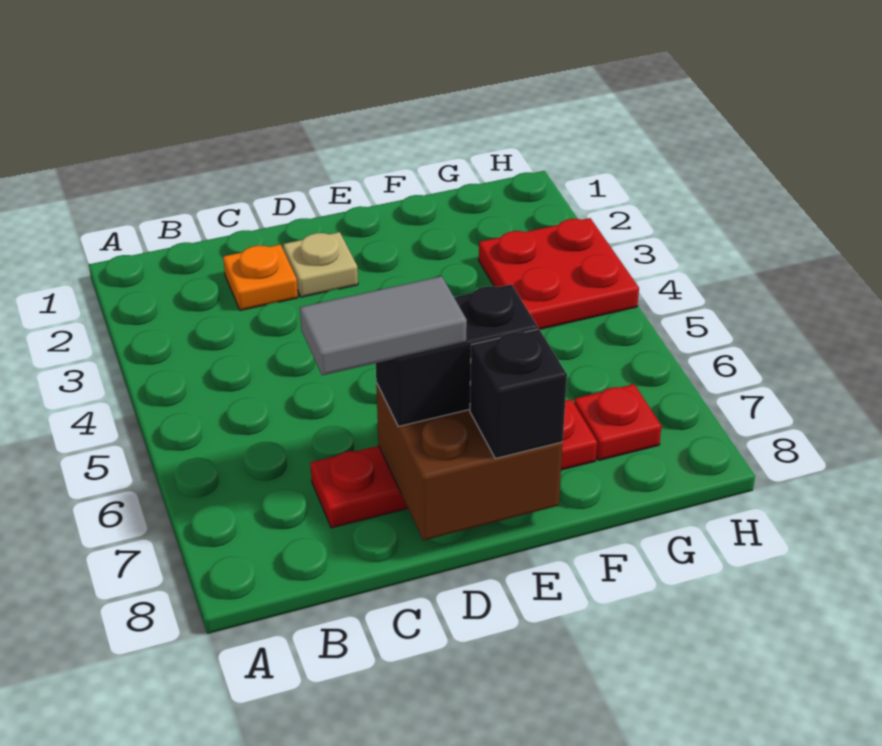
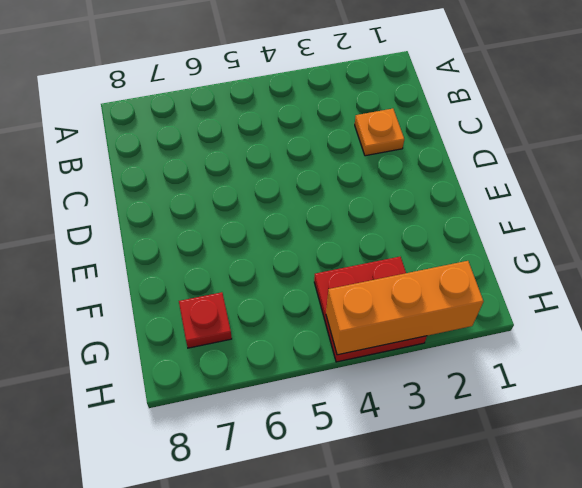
orange 1x3 brick [326,261,484,355] -> none
none -> red 1x4 plate [310,399,597,528]
none -> tan 1x1 plate [283,232,358,297]

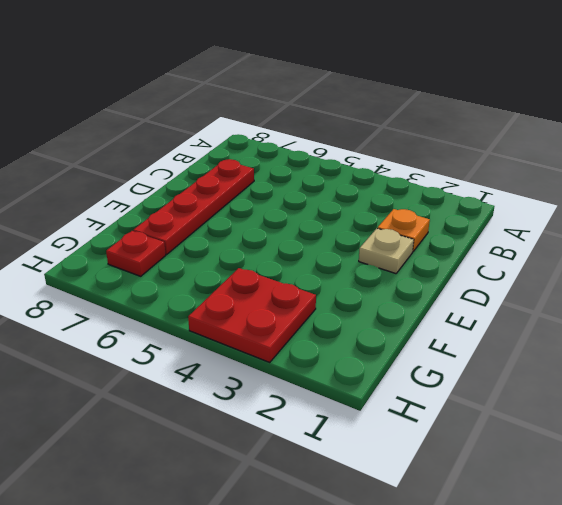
none -> brown 2x2 brick [376,383,563,540]
none -> black 1x2 brick [376,284,538,426]

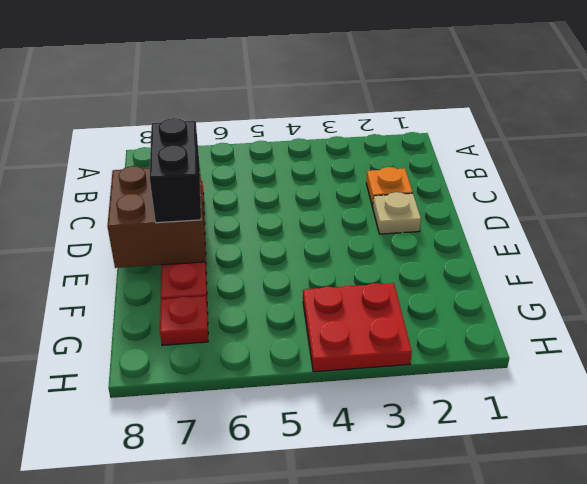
none -> black 1x1 brick [470,329,567,459]
none -> grey 1x2 tile [300,276,467,375]

